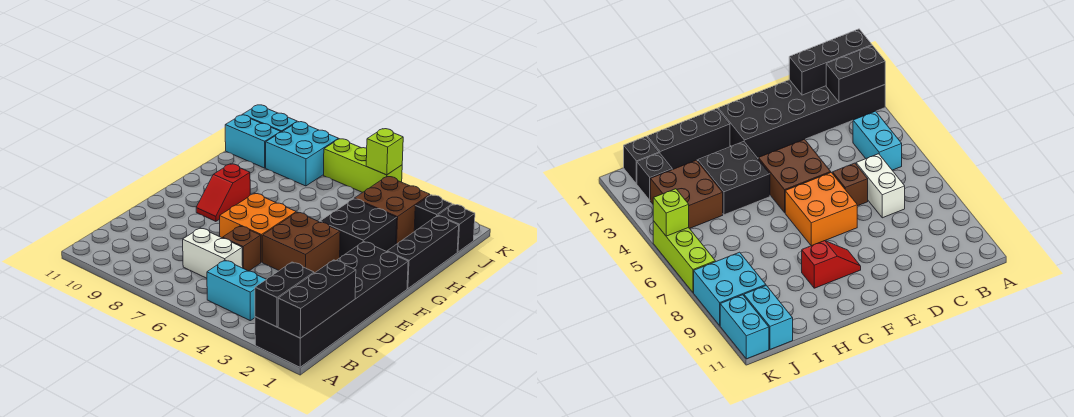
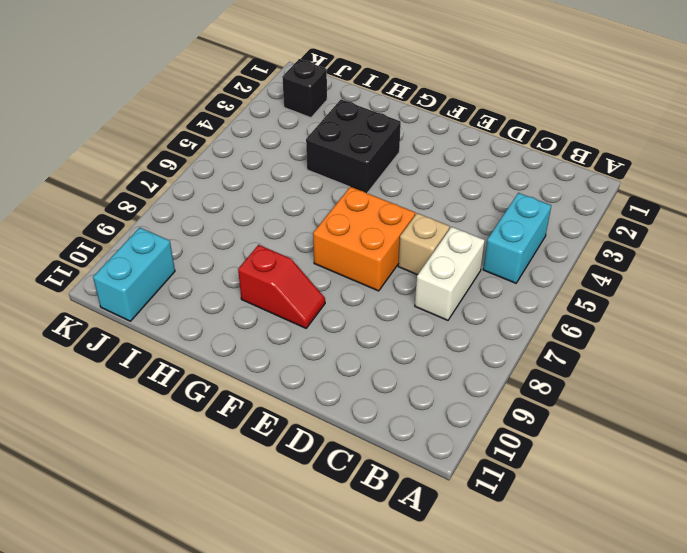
tan 1x1 brick [398,213,450,275] -> brown 1x1 brick [223,226,261,271]
none -> black 2x6 brick [255,242,408,367]
none -> brown 2x2 brick [263,212,340,273]
none -> black 1x3 brick [387,216,459,289]

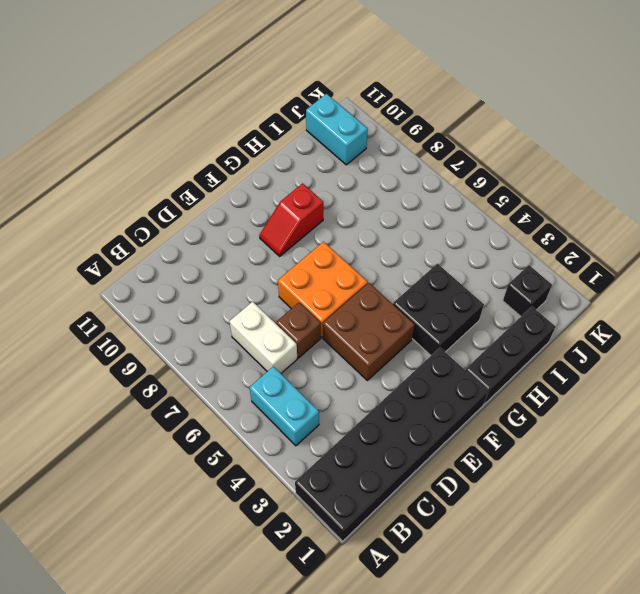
none -> brown 2x2 brick [354,177,430,244]
none -> black 1x1 brick [438,204,475,252]
none -> cyan 2x2 brick [266,122,338,186]

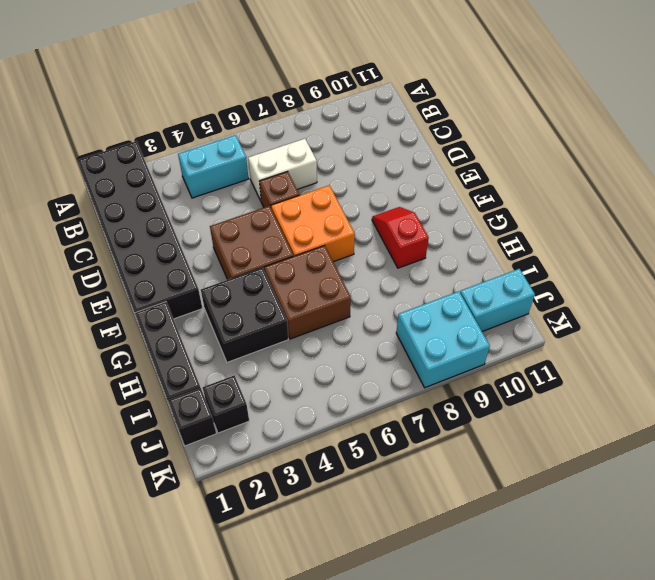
brown 2x2 brick [264,245,351,339] -> brown 2x2 brick moved to [354,177,430,244]
none -> lime 1x3 brick [324,139,402,192]
none -> cyan 1x2 brick [243,105,297,132]
none -> black 1x3 brick [278,260,356,338]

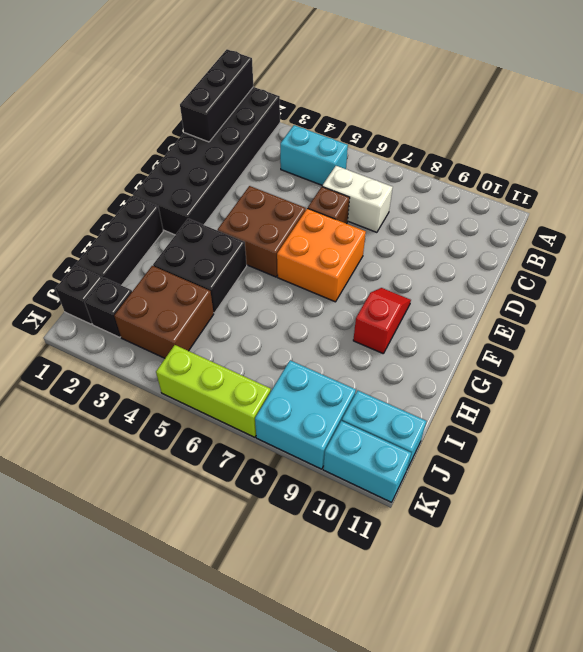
none -> black 1x2 brick [255,262,314,327]
none -> lime 1x1 brick [366,129,403,175]

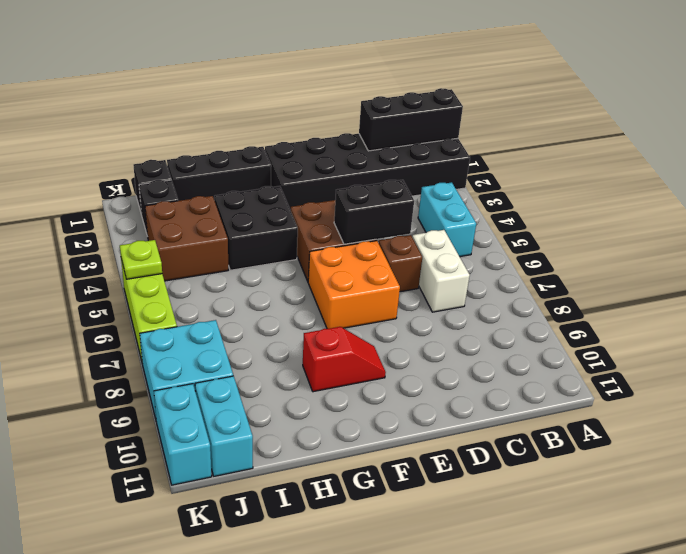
black 1x2 brick [334,180,414,244] -> black 1x2 brick moved to [255,262,314,327]
lime 1x1 plate [120,240,162,279] -> lime 1x1 brick [366,129,403,175]

